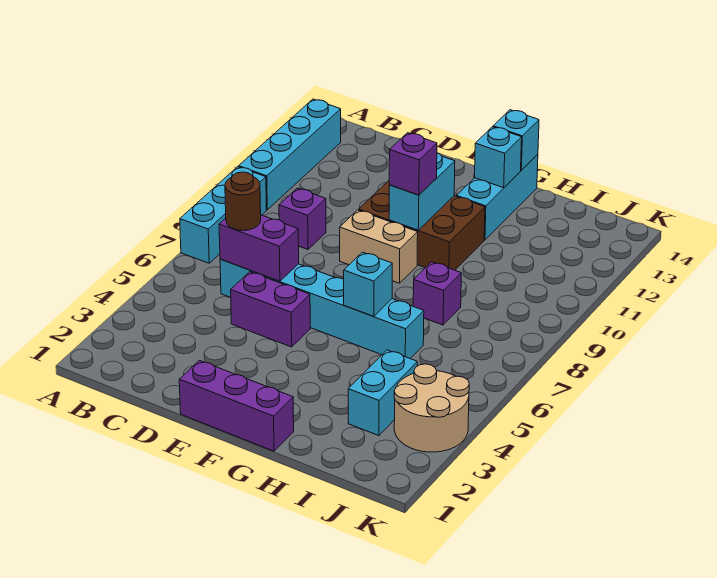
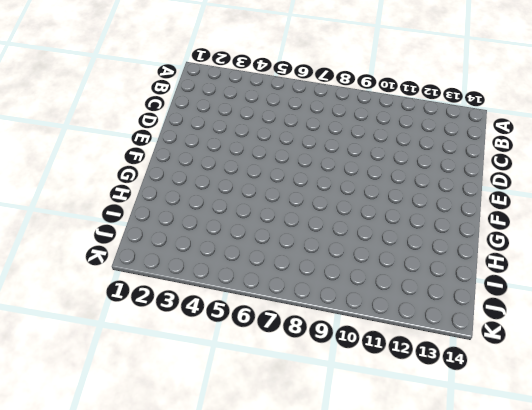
none -> cyan 1x3 brick [180,167,267,263]
none -> cyan 1x4 brick [239,99,341,210]
none -> cyan 1x6 brick [220,259,424,358]

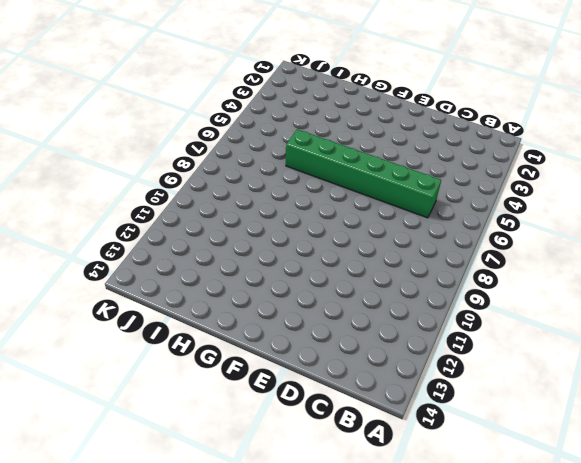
green 1x6 brick [286,129,441,218] -> cyan 1x6 brick [220,259,424,358]
none -> cyan 1x3 brick [180,167,267,263]
none -> cyan 1x4 brick [239,99,341,210]
none -> purple 1x1 brick [279,188,326,249]

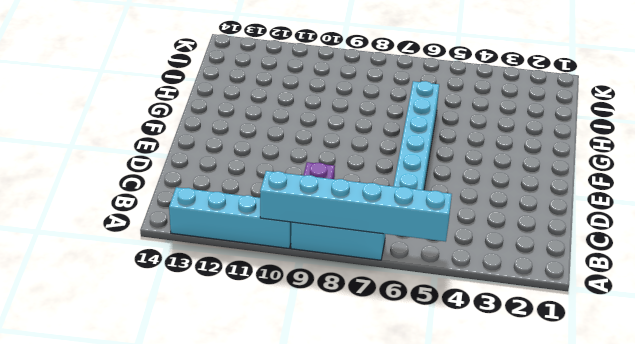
cyan 1x6 brick [260,171,452,242] -> none
none -> purple 1x2 brick [231,272,310,347]
none -> purple 1x3 brick [179,360,294,451]
none -> tan 1x2 brick [340,210,418,283]

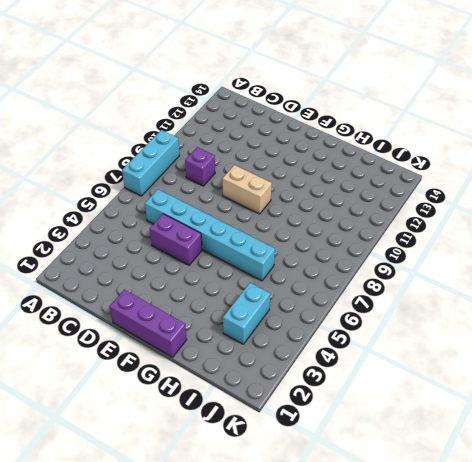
none -> cyan 1x4 brick [239,99,341,210]
none -> brown 2x3 brick [359,181,485,270]
none -> cyan 1x3 brick [457,154,538,240]

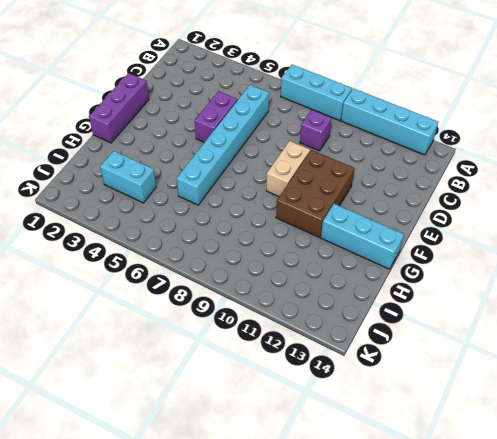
none -> purple 1x1 brick [413,262,461,325]
none -> tan 2x2 round brick [394,364,469,452]
none -> purple 1x2 brick [219,215,299,281]

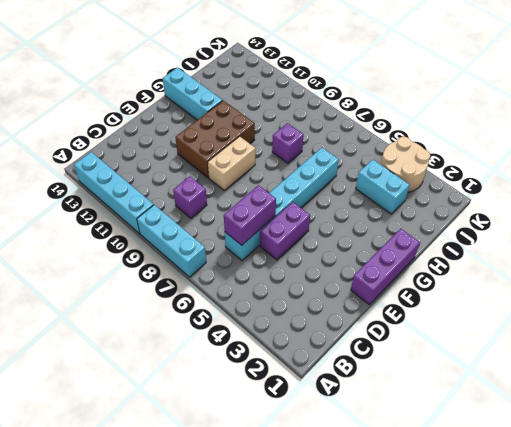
none -> cyan 1x2 brick [389,153,455,230]
none -> cyan 1x1 brick [344,252,392,317]
none -> cyan 1x1 brick [475,127,522,188]

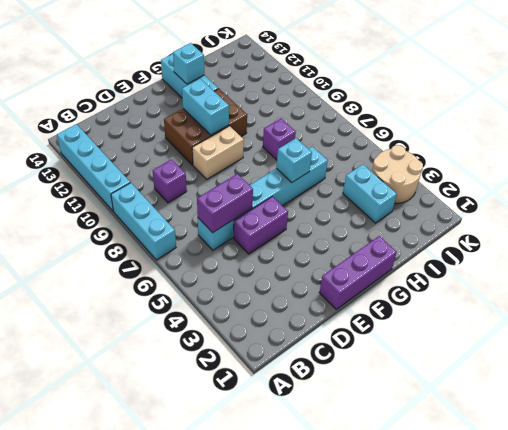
none -> cyan 1x1 brick [493,110,539,170]
none -> brown 1x1 round brick [225,172,261,231]
none -> purple 1x1 brick [389,133,437,195]

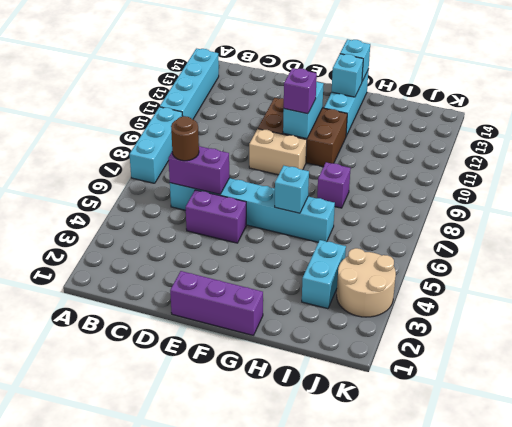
none -> purple 1x1 brick [279,188,326,249]

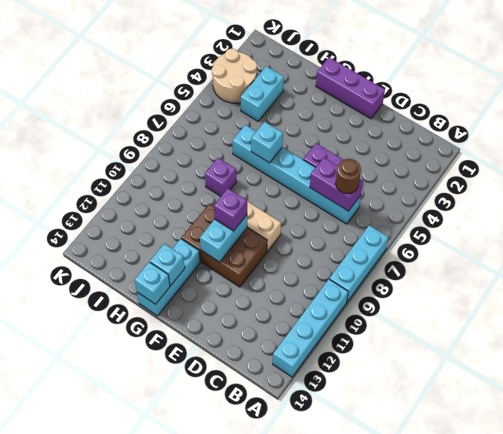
none -> purple 1x1 brick [279,188,326,249]

